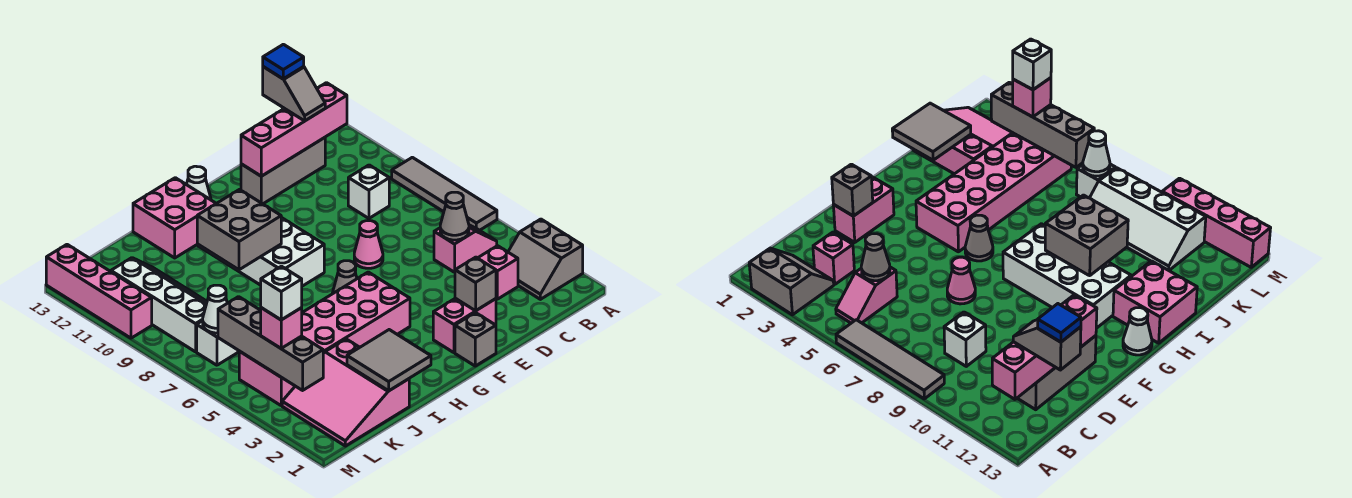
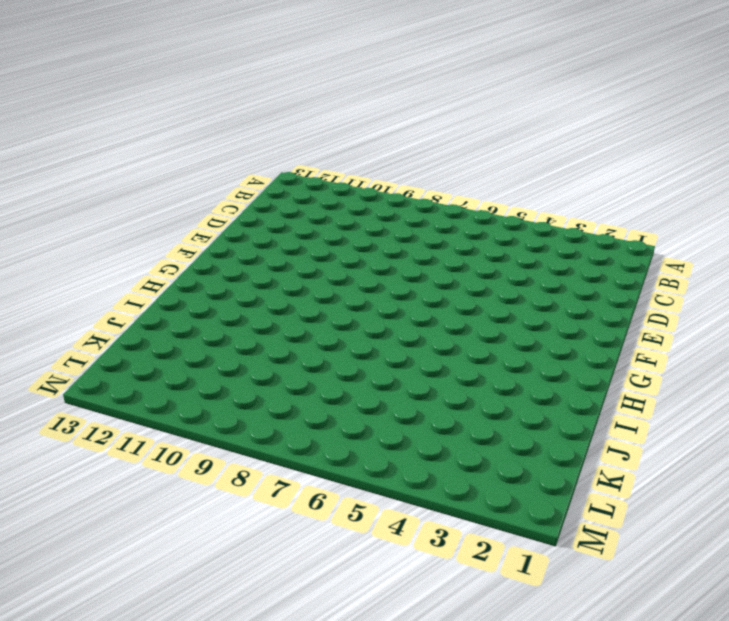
none -> grey 2x2 slope [508,219,583,299]
none -> grey 1x4 tile [392,157,497,230]
none -> pink 1x2 slope [434,225,497,272]

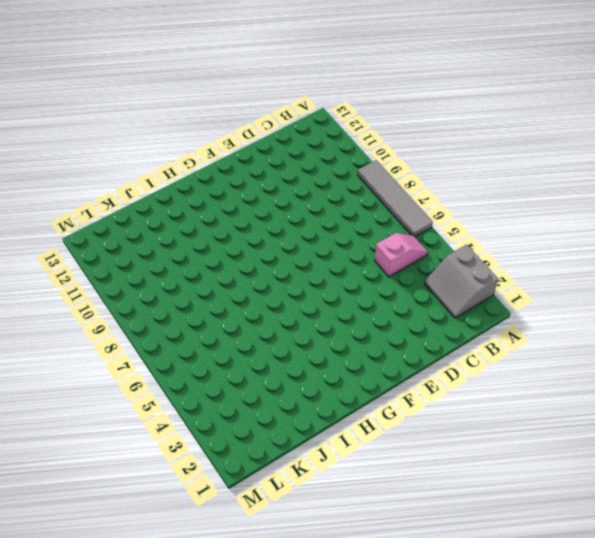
none -> pink 1x1 brick [478,246,518,299]
none -> white 1x1 brick [348,165,389,218]
none -> grey 1x3 brick [241,138,325,204]

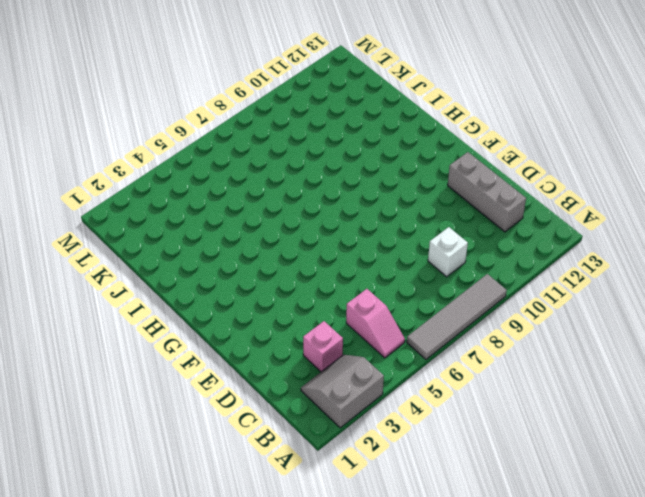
none -> pink 1x2 brick [433,298,496,353]
none -> pink 1x1 cone [354,221,383,268]
none -> grey 1x1 brick [455,313,496,366]

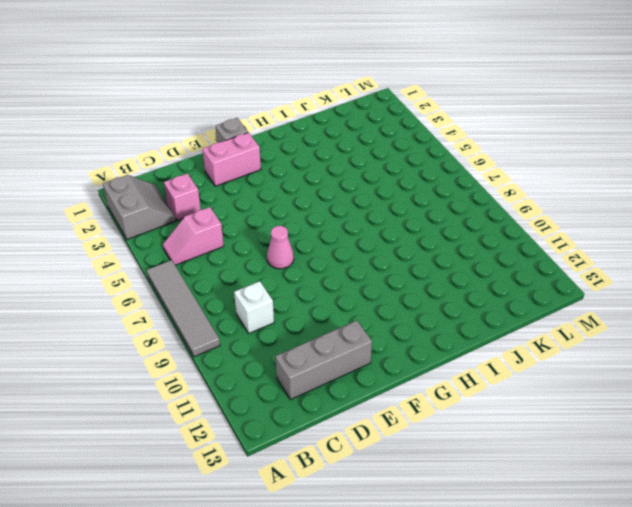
none -> pink 2x6 brick [239,272,410,405]
none -> grey 1x1 cone [332,261,357,294]
none -> white 2x4 brick [197,217,324,286]

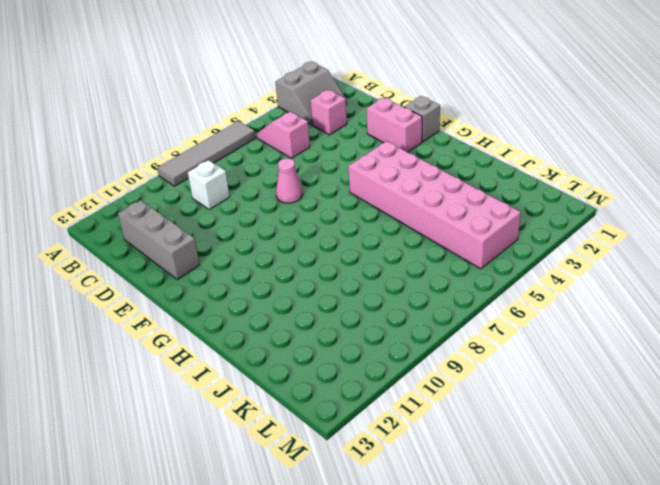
none -> grey 1x1 cone [332,261,357,294]
none -> white 2x4 brick [197,217,324,286]
none -> white 1x1 cone [186,166,211,200]

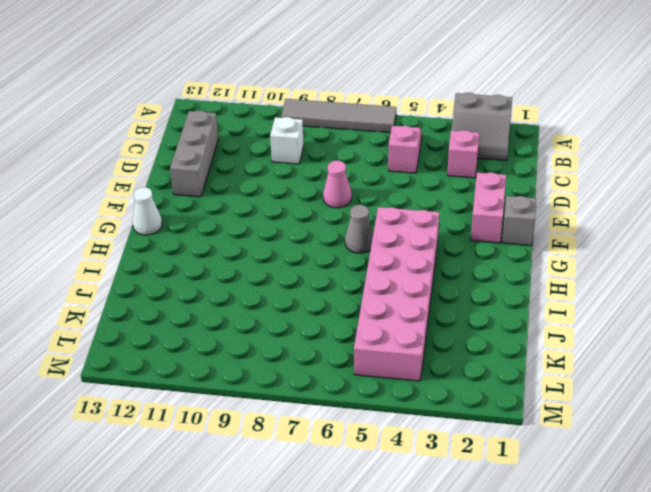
none -> white 2x4 brick [197,217,324,286]
none -> pink 2x2 brick [133,178,216,258]
none -> pink 3x3 slope [282,339,409,446]

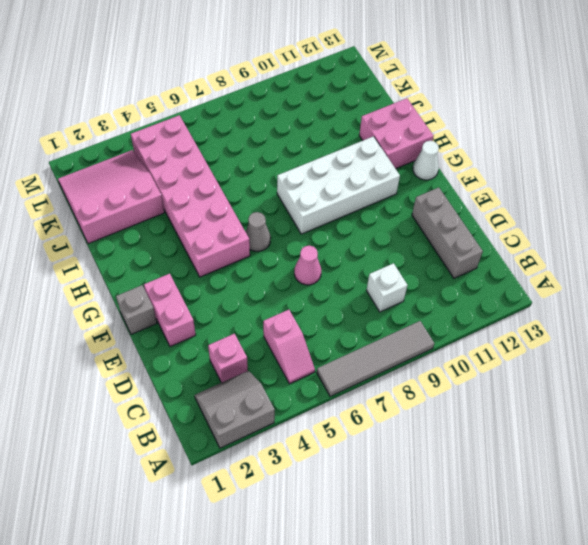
none -> white 2x4 slope [111,258,207,352]
none -> white 1x1 brick [197,321,238,365]
none -> pink 1x4 brick [46,245,152,338]

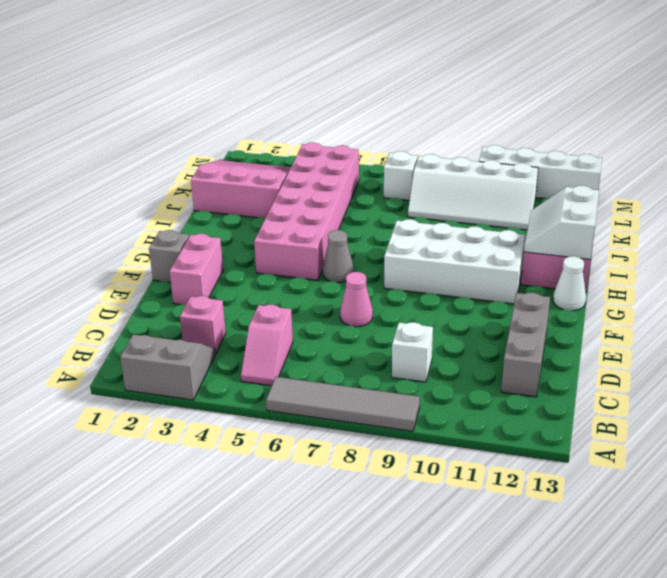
white 2x2 slope [524,186,599,260] -> none
white 1x4 brick [479,145,602,198] -> pink 1x4 brick [46,245,152,338]
none -> pink 1x4 brick [241,83,347,176]
none -> grey 1x1 cone [440,192,469,240]
none -> grey 1x1 brick [455,257,496,311]

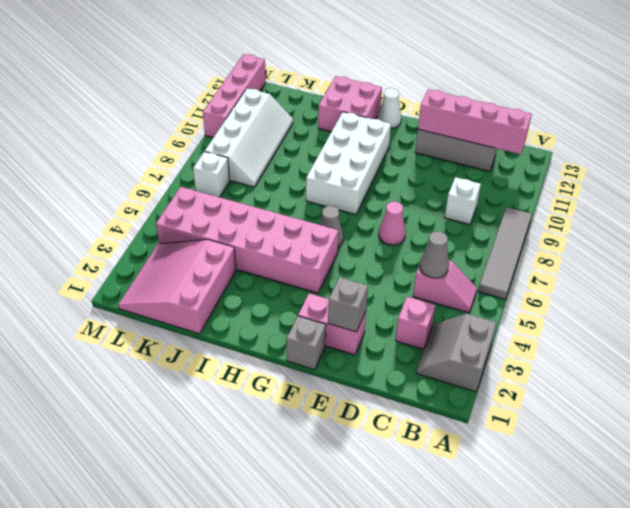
none -> grey 2x2 brick [197,190,281,270]
none -> grey 2x2 tile [347,330,431,391]
none -> grey 1x4 brick [218,297,323,390]

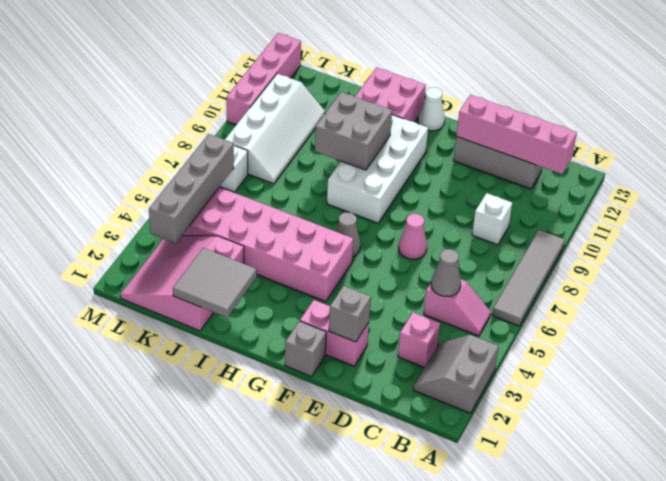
none -> white 1x1 cone [203,285,227,333]
none -> grey 1x2 slope [263,67,325,121]
none -> pink 1x1 brick [261,308,302,348]

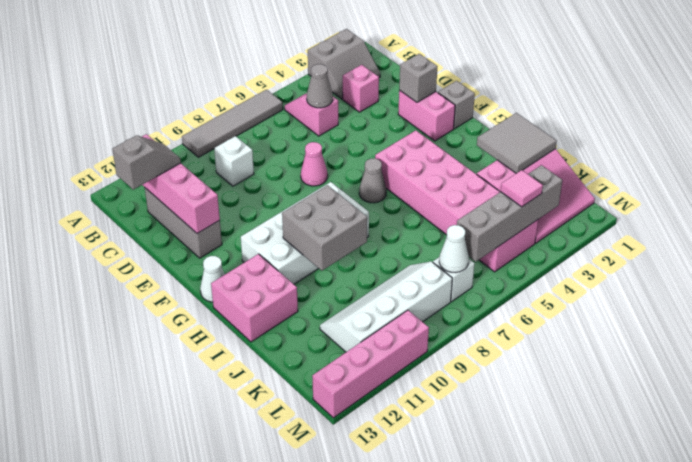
pink 1x1 tile [501,170,543,207] -> pink 1x1 brick [261,308,302,348]
none -> blue 1x1 tile [263,44,304,79]
none -> white 1x1 brick [261,266,302,320]

